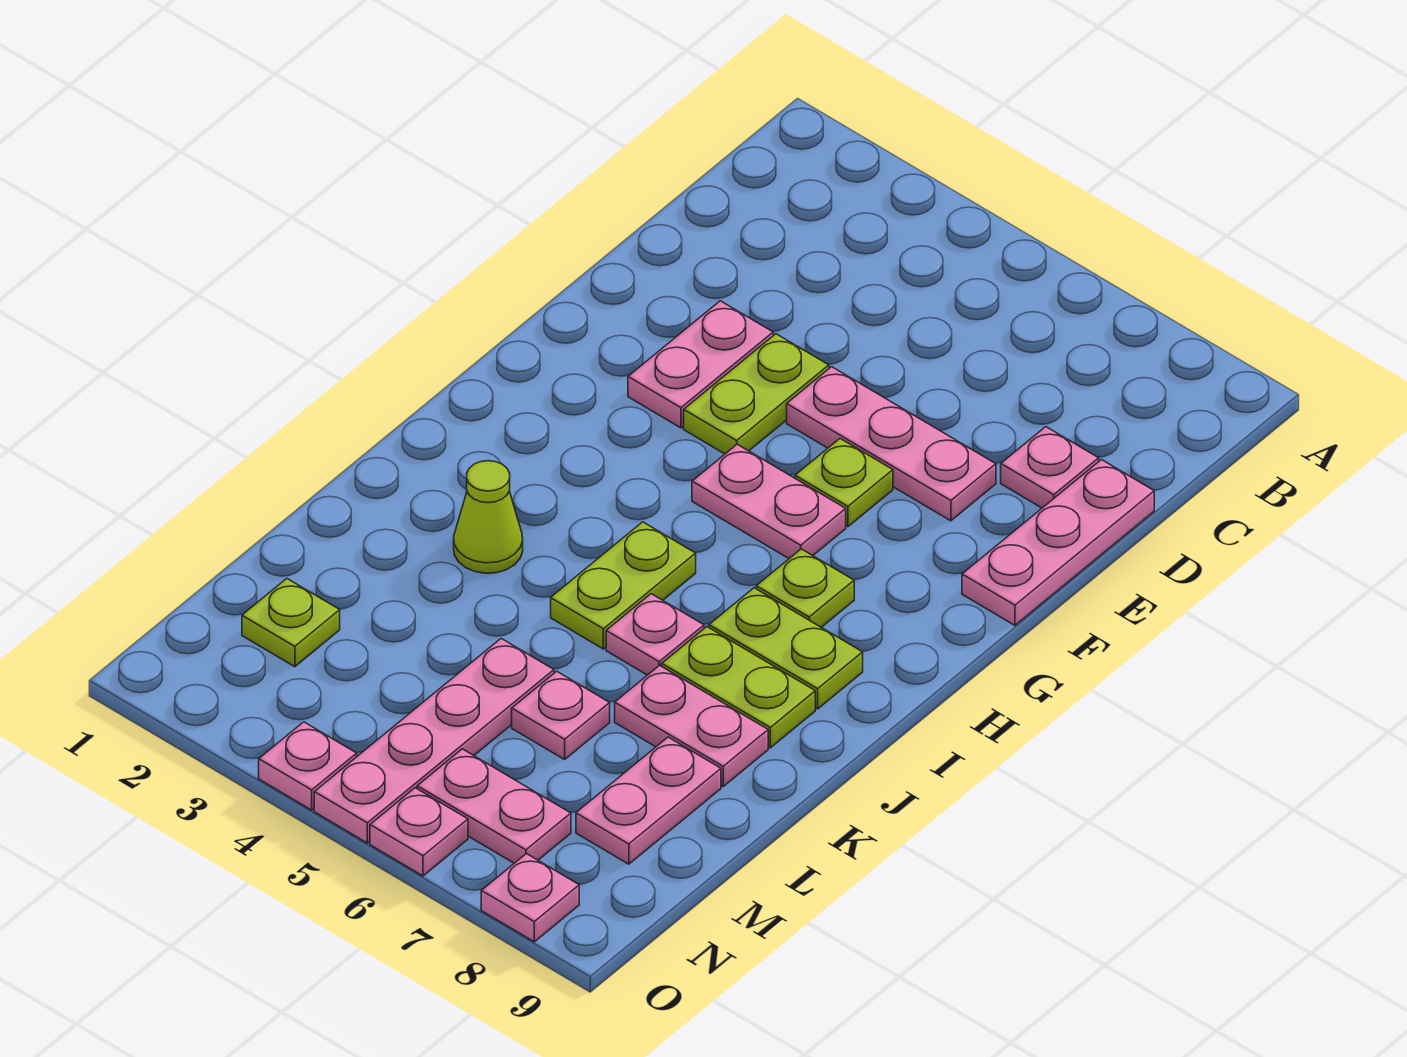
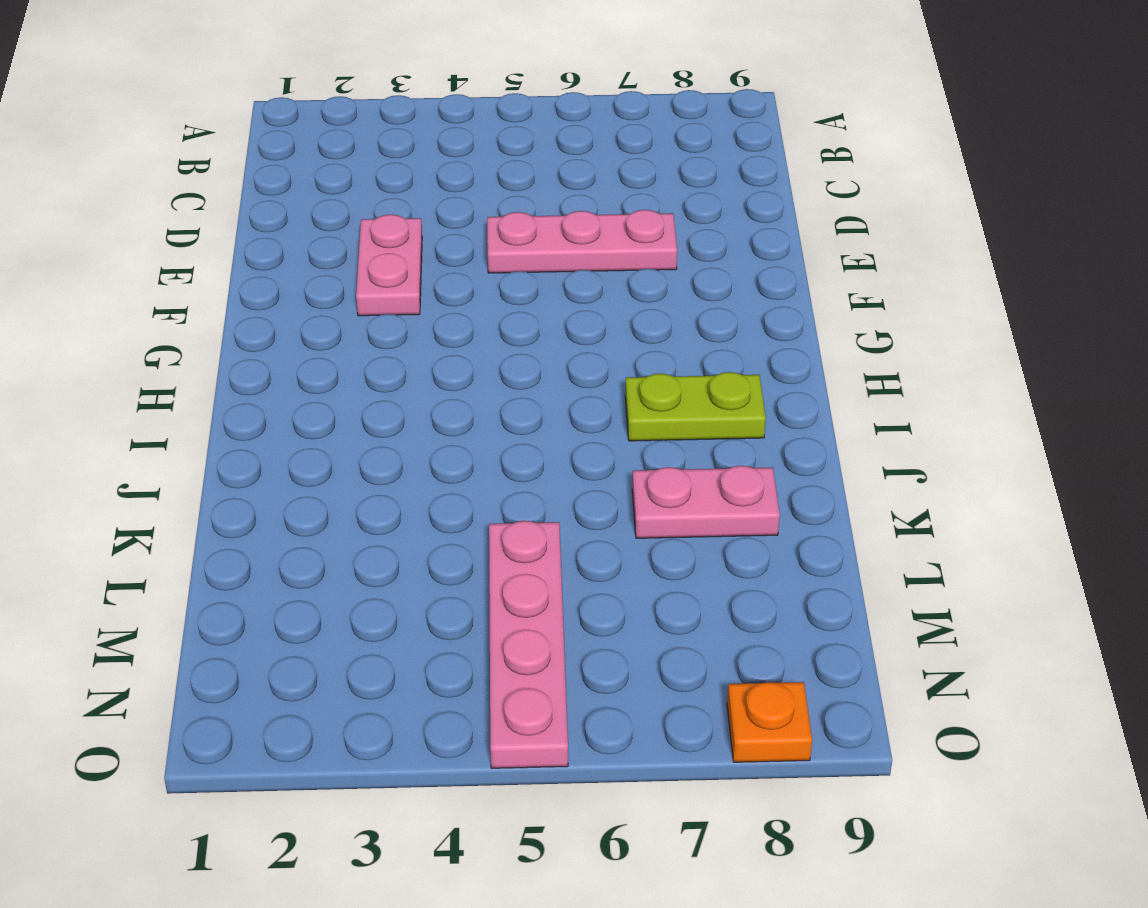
orange 1x1 plate [727,682,812,762] -> pink 1x1 plate [481,854,579,942]
none -> pink 1x1 plate [1001,427,1099,508]
none -> pink 1x3 plate [962,460,1154,625]
none -> lime 1x2 plate [684,334,829,454]

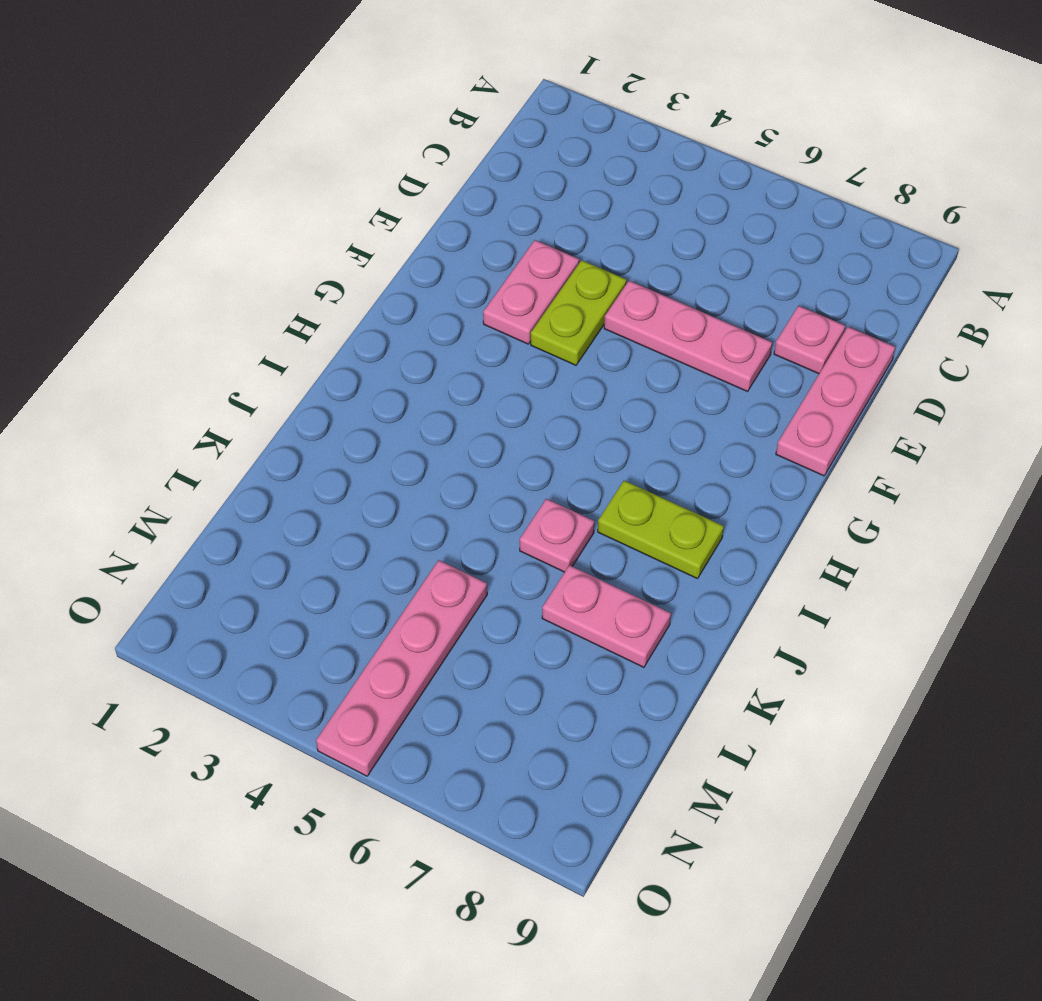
none -> lime 1x1 plate [795,439,893,527]
none -> pink 1x2 plate [692,444,846,558]
none -> lime 1x1 plate [756,549,854,627]

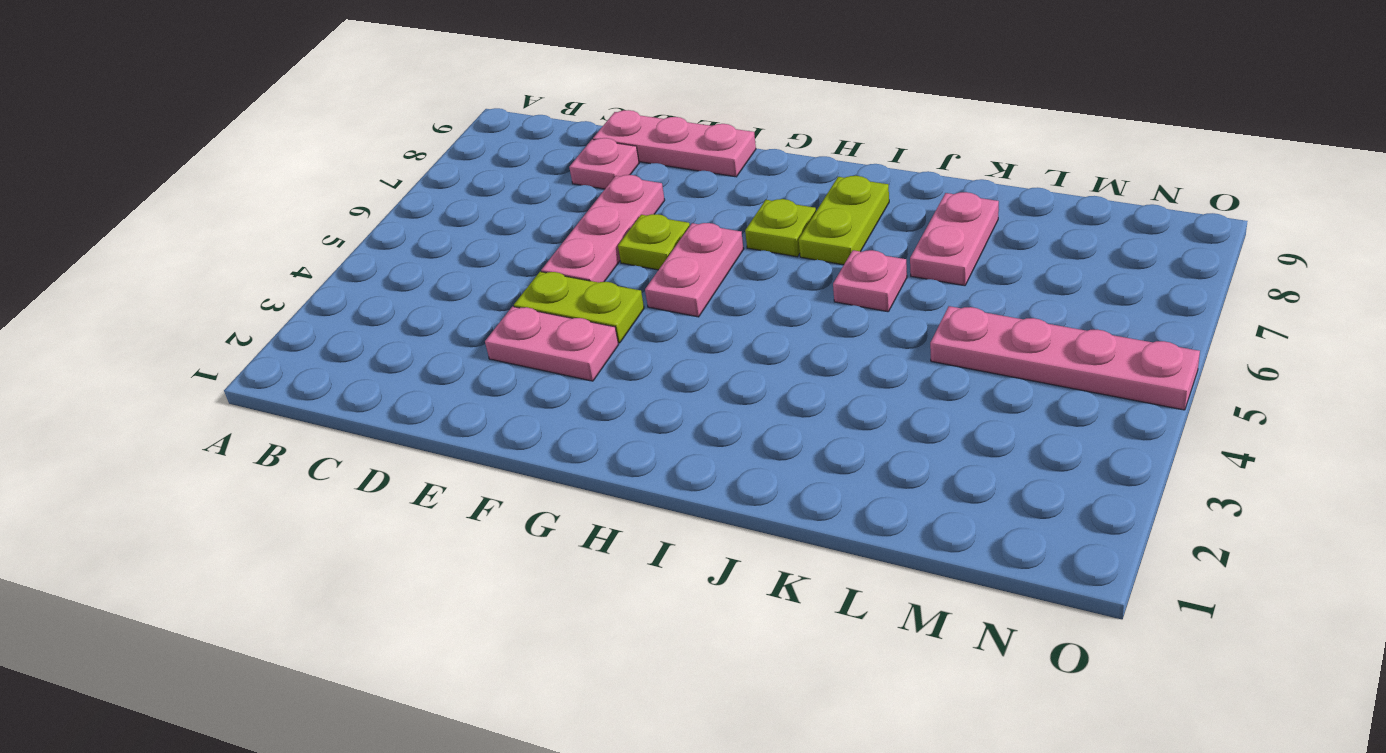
none -> lime 1x2 plate [551,522,696,649]
none -> lime 1x1 cone [454,461,523,573]
none -> lime 1x2 plate [662,627,815,748]

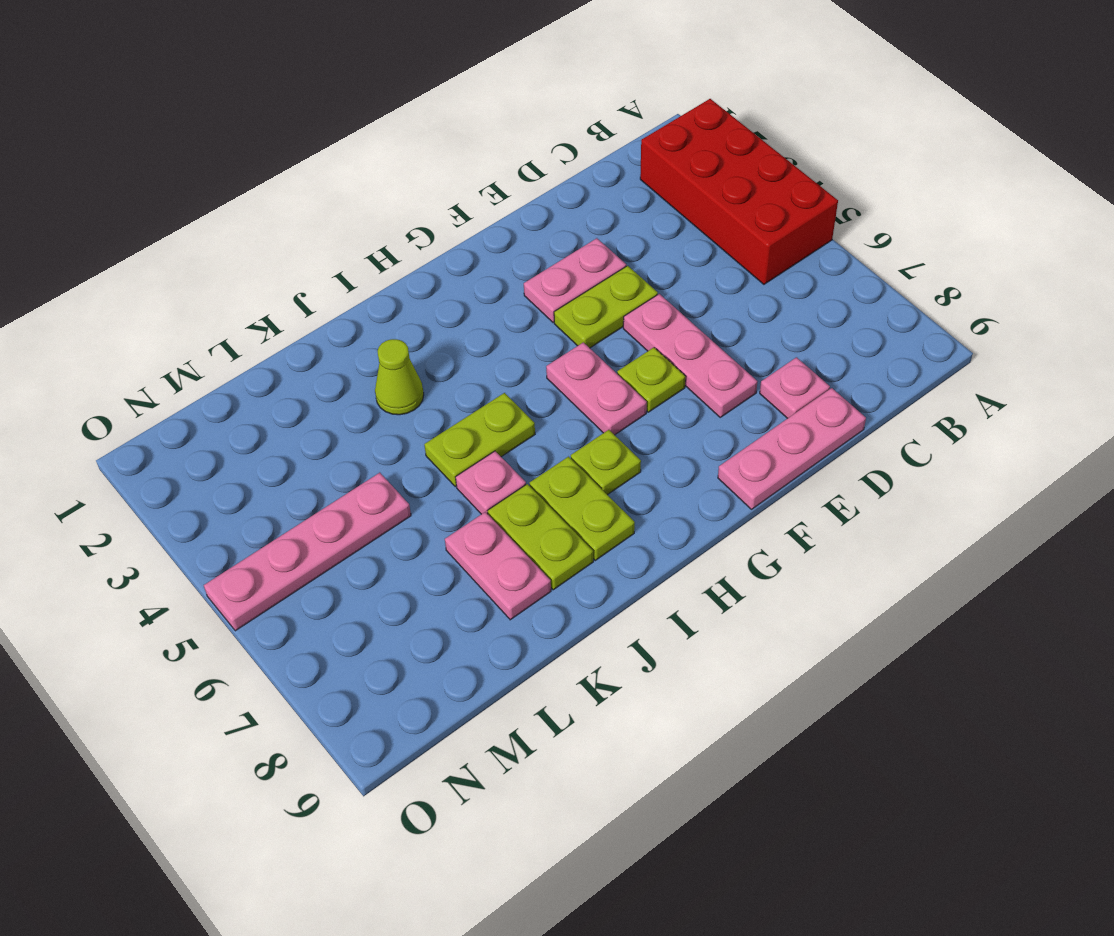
red 2x4 brick [640,99,838,284] -> none
none -> pink 1x1 plate [512,671,610,759]
none -> pink 1x2 plate [576,737,721,864]
none -> lime 1x1 plate [242,579,340,667]

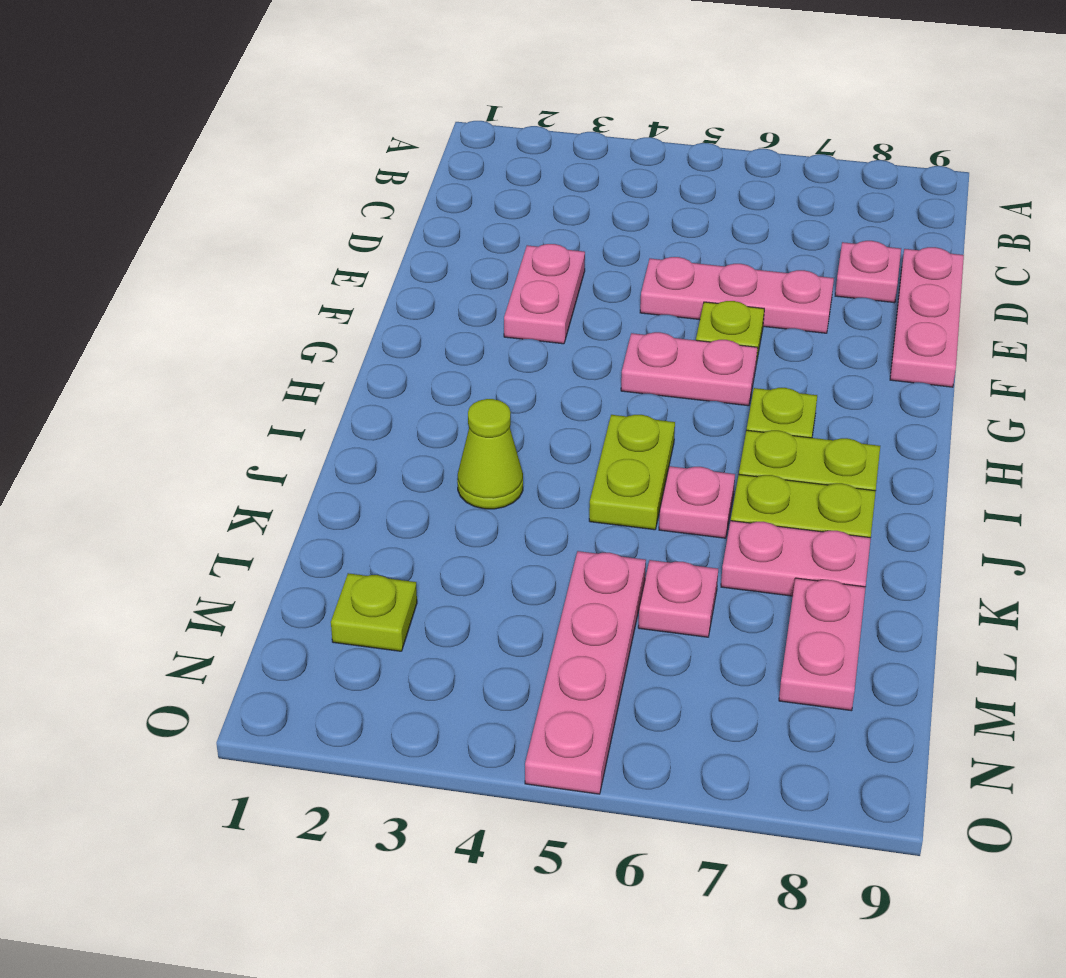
none -> lime 1x2 plate [684,334,829,454]
none -> pink 1x2 plate [417,749,571,863]
none -> pink 1x1 plate [259,722,357,810]

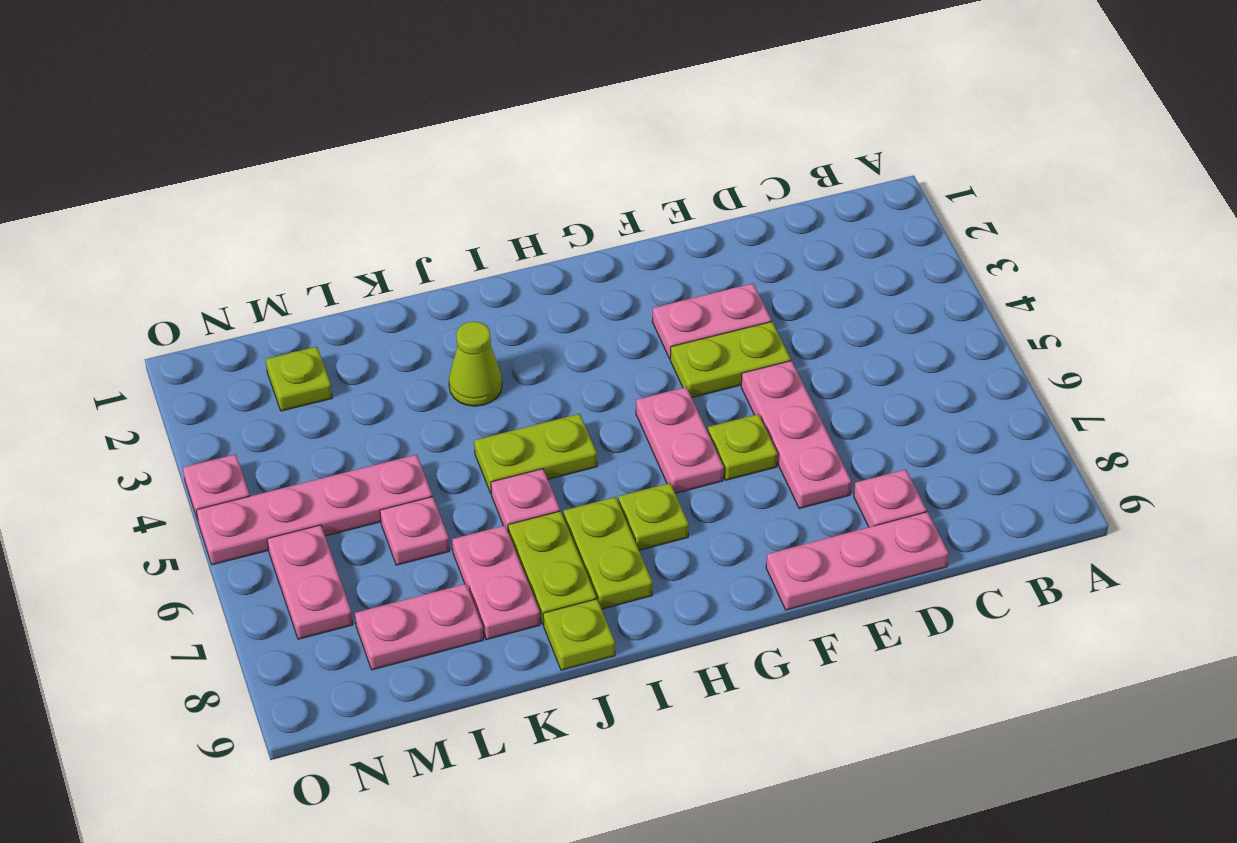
lime 1x1 plate [543,599,615,670] -> none
none -> pink 1x1 plate [370,788,468,876]
none -> pink 1x1 plate [481,854,579,942]

